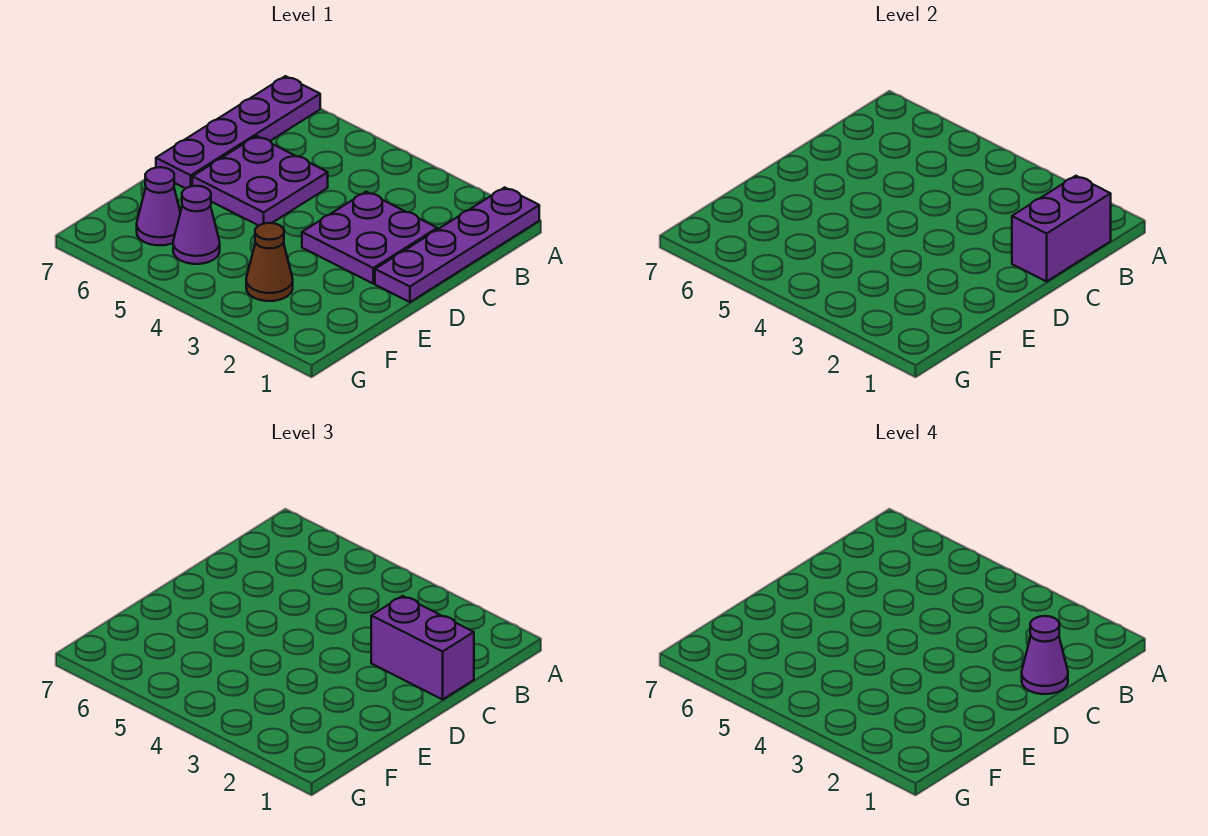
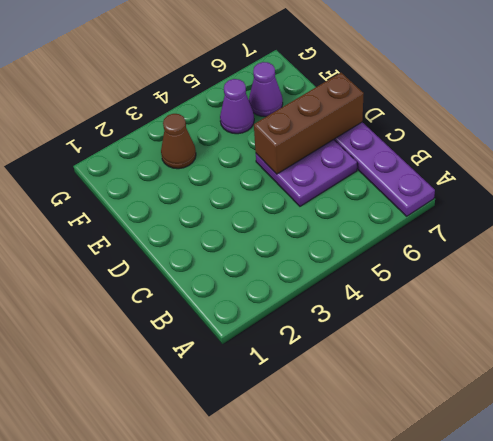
brown 1x3 brick [254,73,364,174] -> none
none -> purple 1x4 plate [375,187,539,302]
none -> purple 2x2 plate [302,192,437,284]

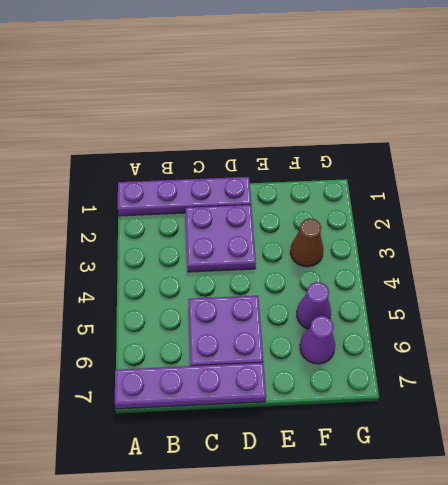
none -> purple 1x2 brick [1012,176,1111,281]
none -> purple 1x2 brick [371,596,474,699]

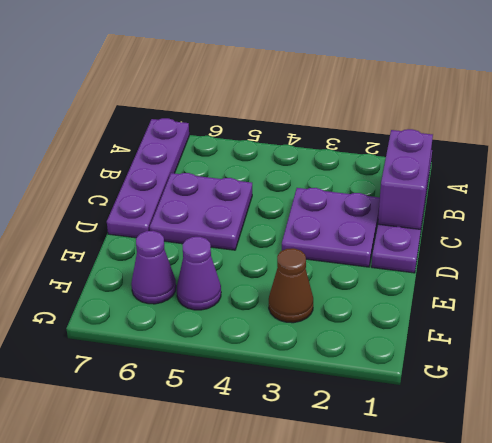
none -> purple 1x2 brick [371,596,474,699]
none -> purple 1x1 cone [1022,616,1068,694]

